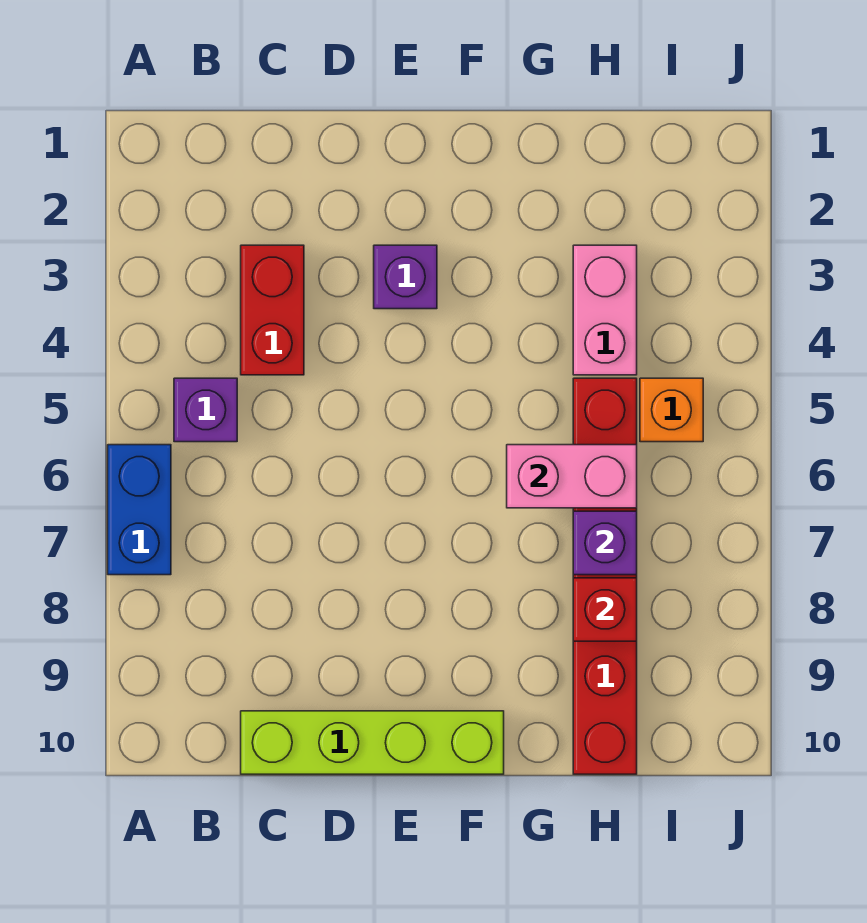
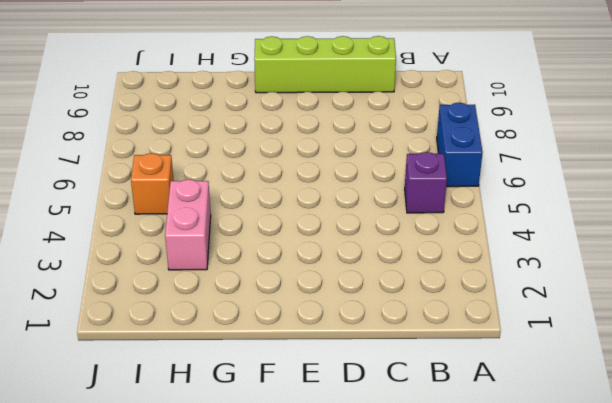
none -> red 1x2 brick [241,245,304,375]
none -> purple 1x1 brick [374,245,437,309]

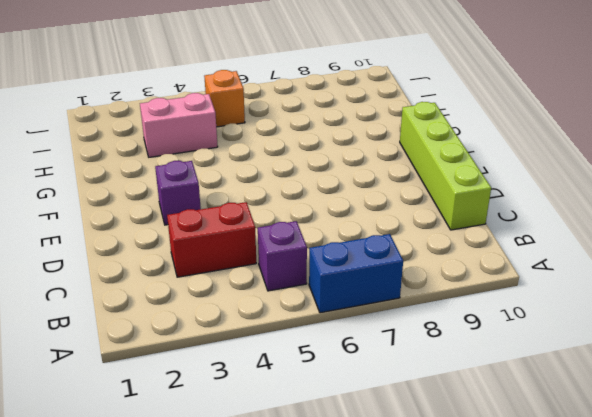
none -> red 1x6 brick [573,378,637,774]
none -> pink 1x2 brick [507,445,637,508]

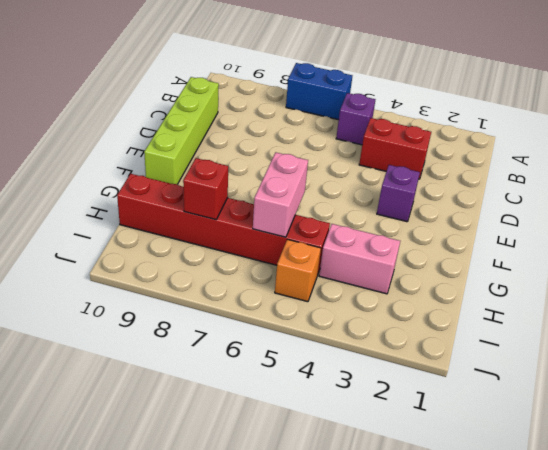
none -> purple 1x1 brick [573,511,637,575]

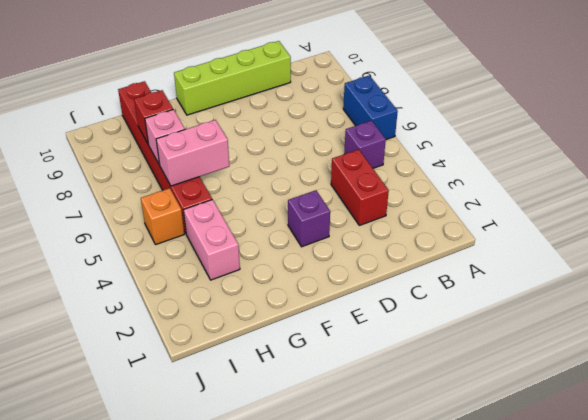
pink 1x1 brick [145,109,185,165] -> purple 1x1 brick [573,511,637,575]

